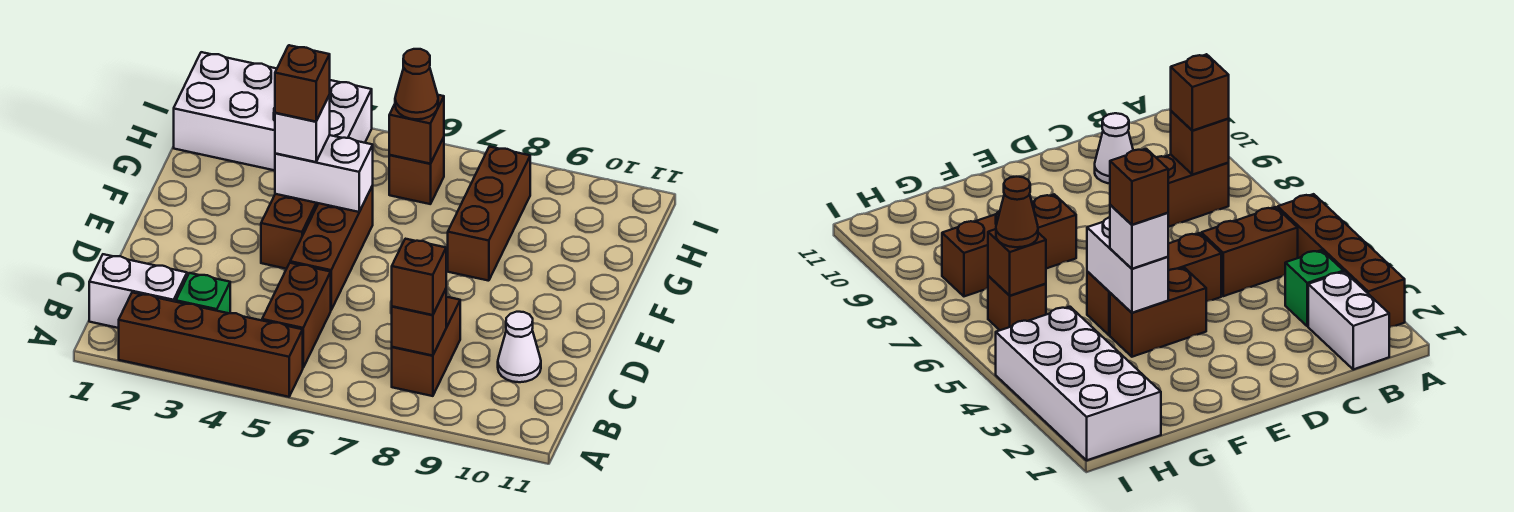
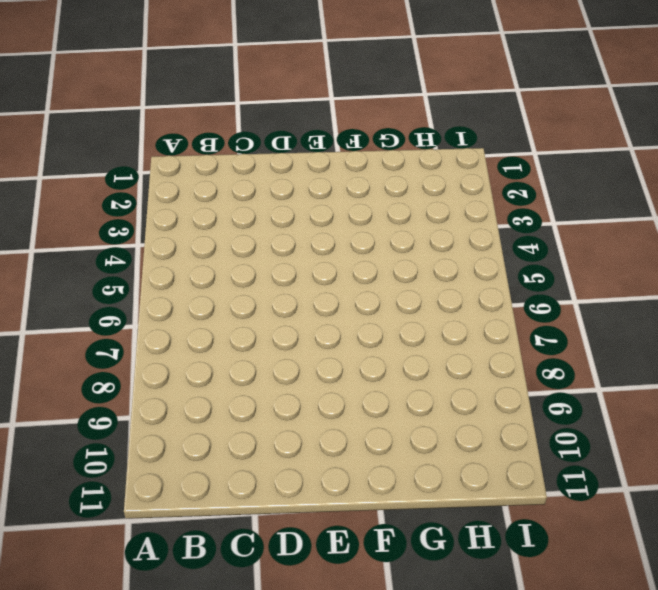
none -> brown 1x4 brick [119,292,303,397]
none -> white 1x2 brick [89,254,187,328]
none -> green 1x1 brick [176,273,230,313]

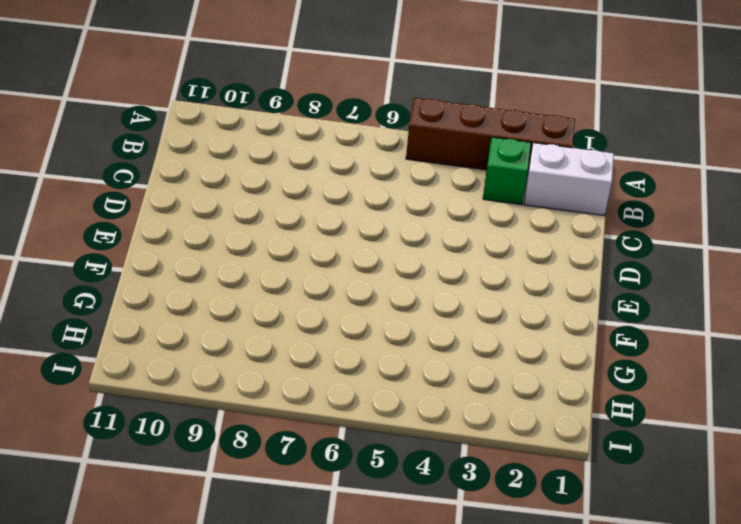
none -> brown 1x2 brick [262,263,331,367]
none -> brown 1x2 brick [392,297,460,396]
none -> white 1x1 cone [498,312,541,382]

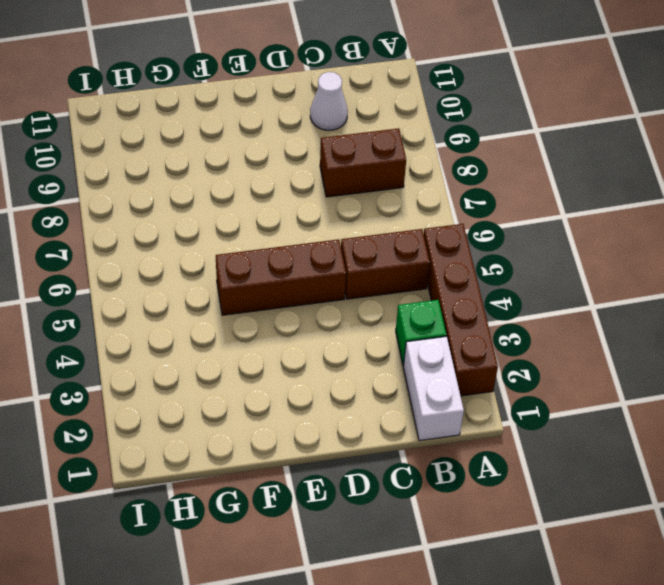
none -> brown 1x2 brick [261,194,318,269]
none -> brown 1x3 brick [448,147,530,281]
none -> white 2x4 brick [174,52,372,170]

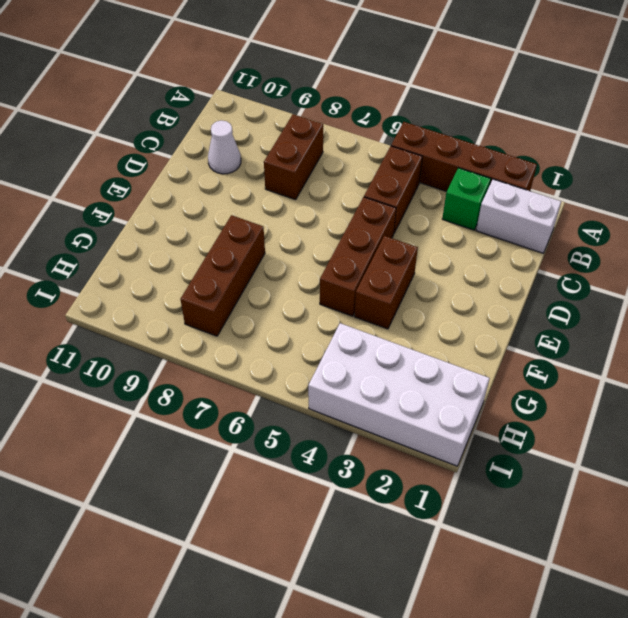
none -> brown 1x1 brick [389,137,444,204]
none -> brown 1x1 brick [392,289,446,356]
none -> white 1x2 brick [275,135,373,212]

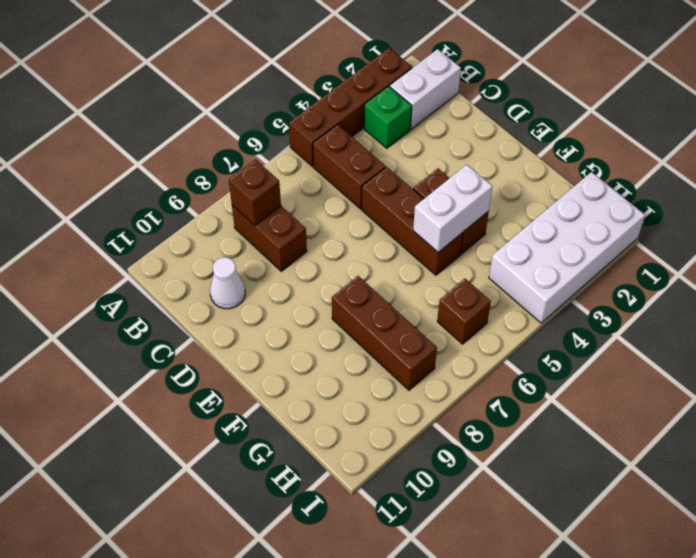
none -> brown 1x1 brick [389,95,444,164]
none -> brown 1x1 brick [392,239,446,315]
none -> white 1x1 brick [275,95,330,162]

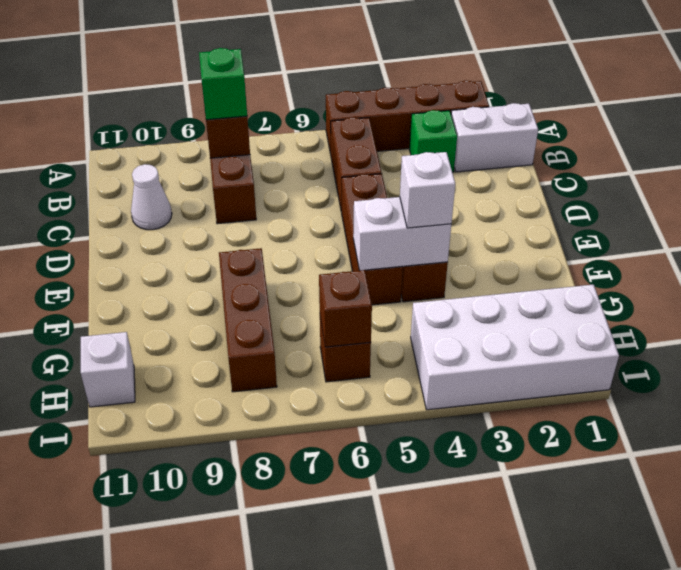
green 1x1 brick [199,48,247,120] -> brown 1x1 brick [392,239,446,315]
white 1x1 brick [81,332,135,407] -> none
none -> brown 1x1 cone [395,49,438,119]
none -> brown 1x1 brick [275,45,330,122]

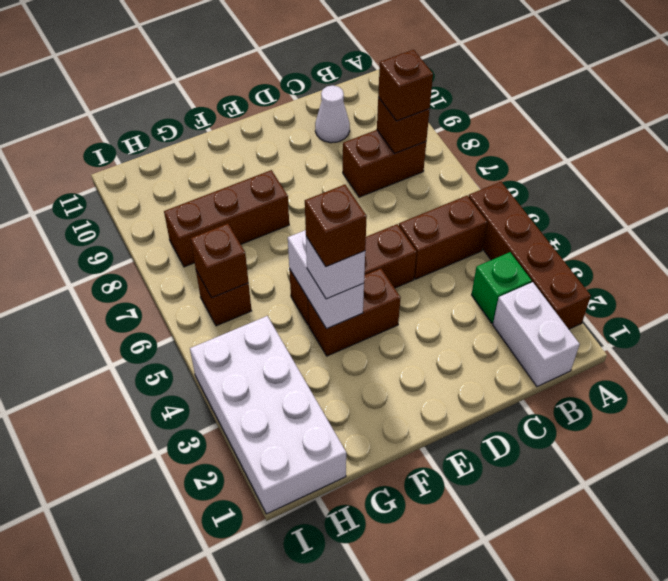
none -> brown 1x1 cone [395,49,438,119]

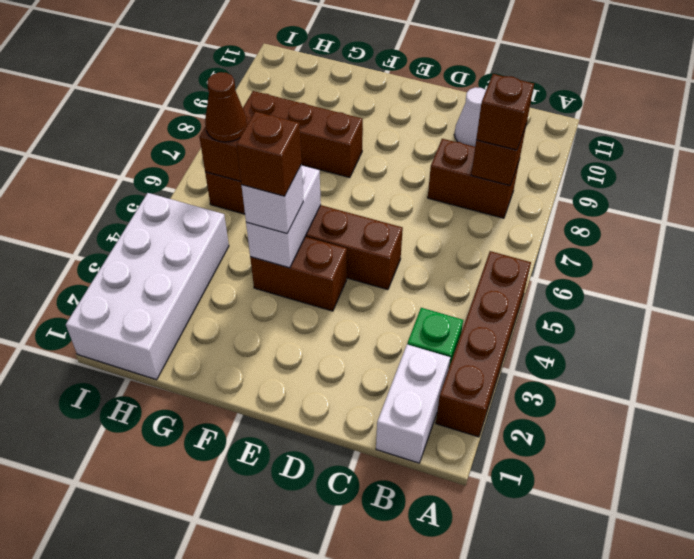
none -> brown 1x2 brick [262,263,331,367]

